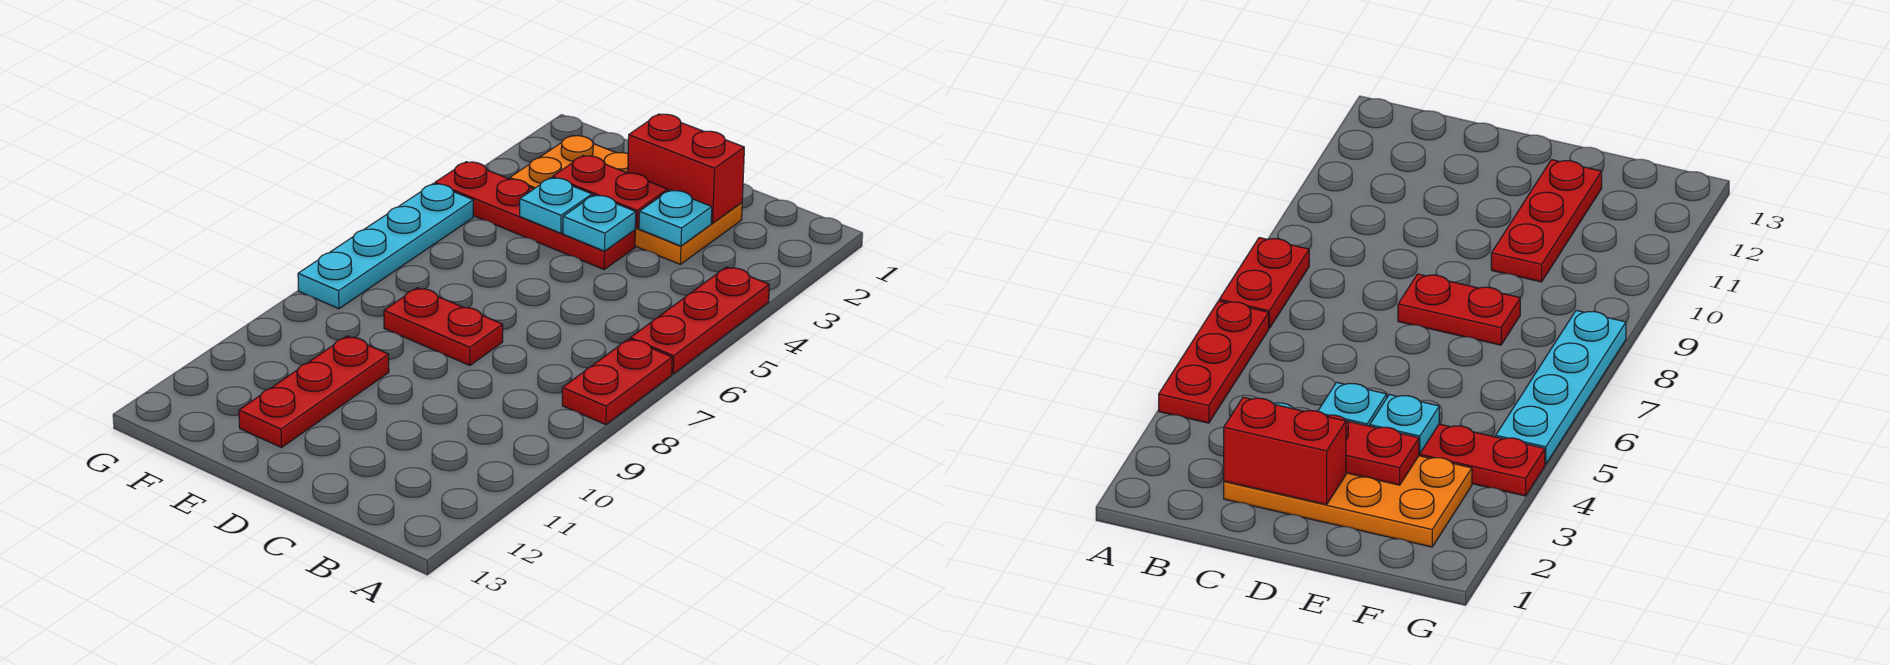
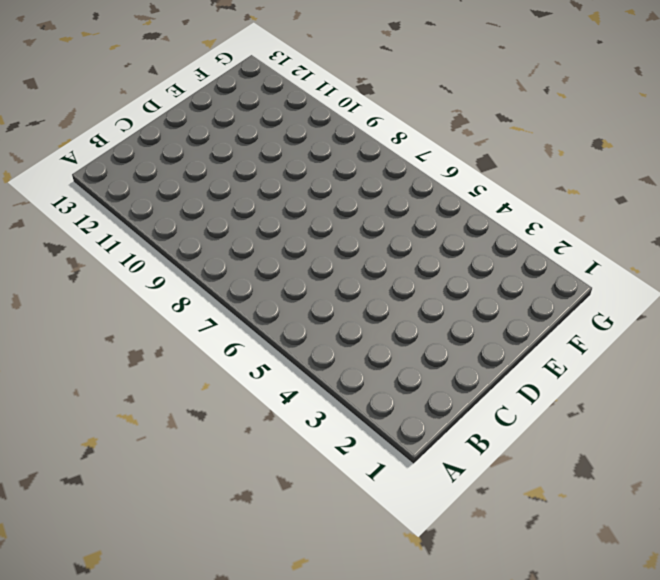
none -> red 1x3 plate [630,267,769,374]
none -> red 1x2 plate [562,339,672,425]
none -> orange 2x4 plate [510,135,742,264]

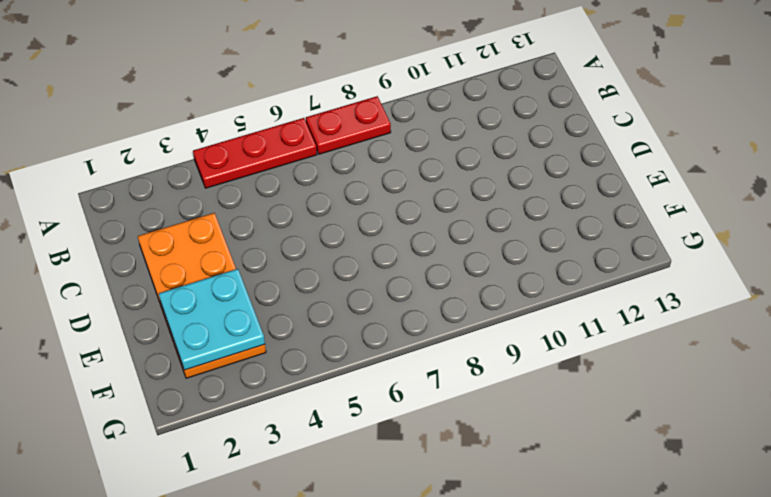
cyan 2x2 plate [159,269,265,370] -> red 1x2 plate [553,156,668,228]
none -> red 1x4 plate [435,162,635,269]
none -> red 1x2 plate [384,288,503,366]
none -> red 1x3 plate [239,336,389,448]

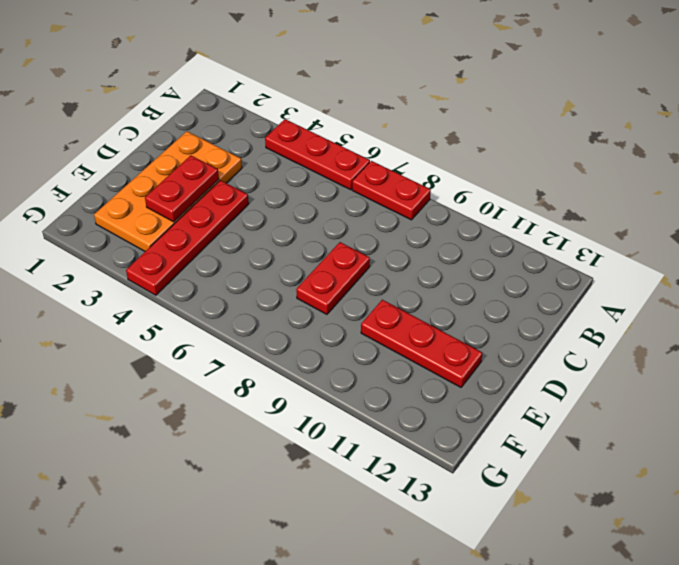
none -> cyan 1x4 plate [298,183,473,309]
none -> red 1x2 brick [628,114,744,223]
none -> cyan 1x1 plate [639,190,712,246]

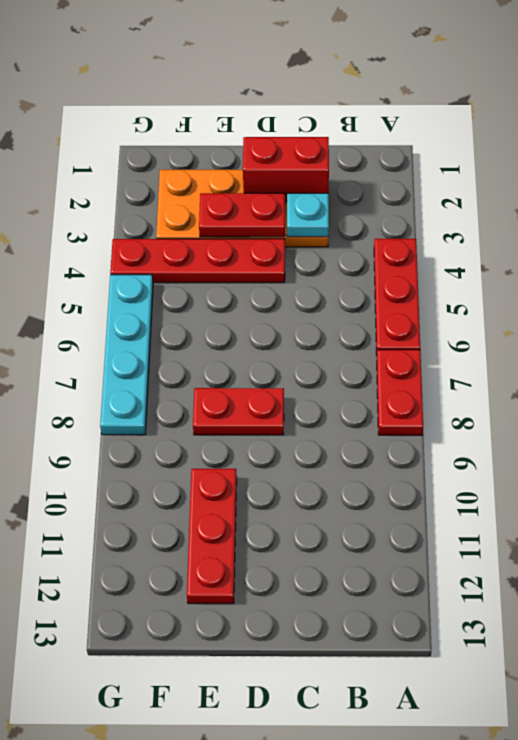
none -> cyan 1x1 plate [563,195,636,251]
none -> cyan 1x1 plate [520,178,592,233]

